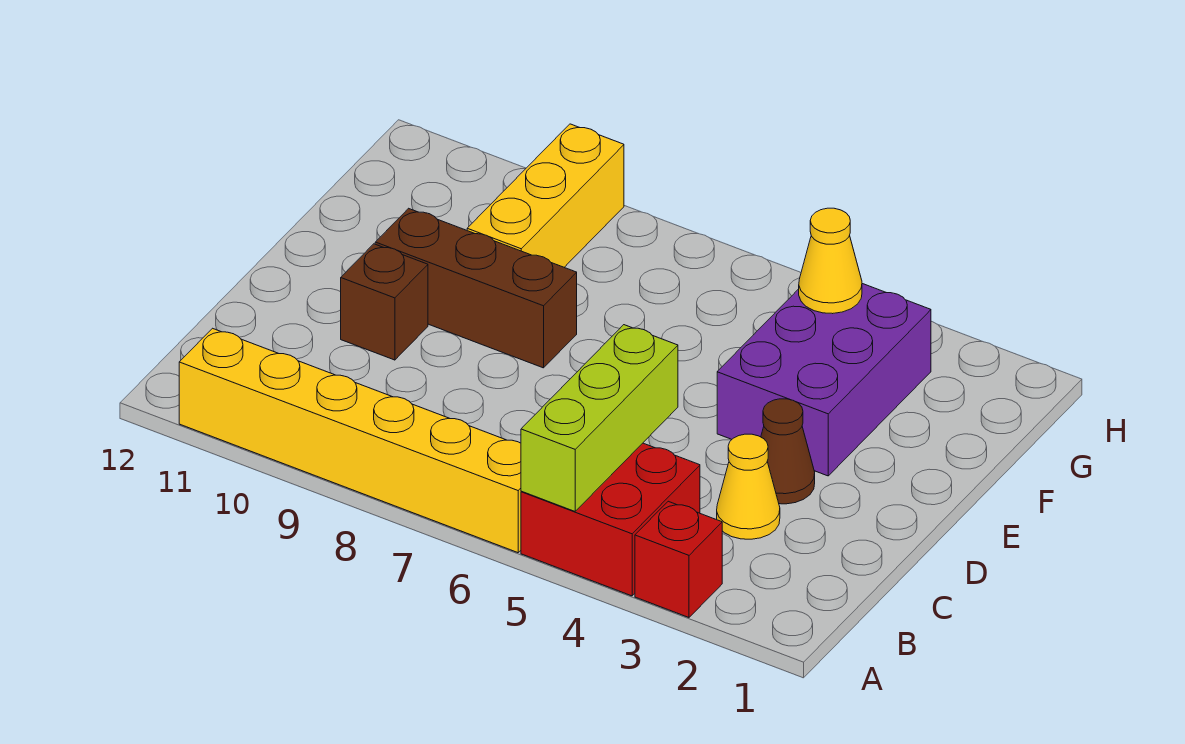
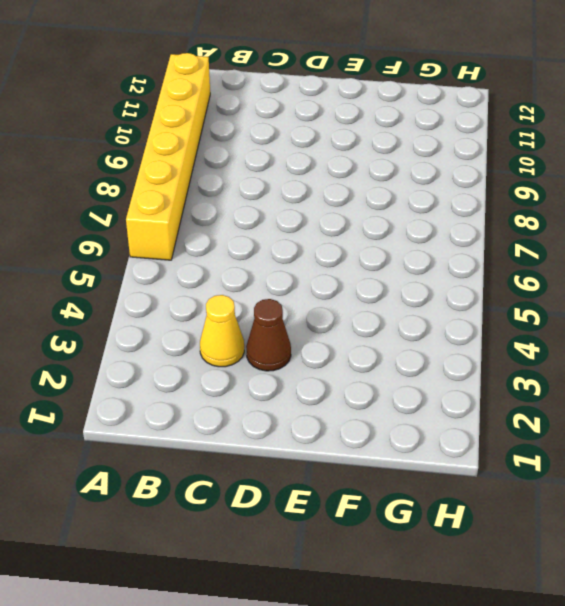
none -> red 1x1 brick [635,501,722,617]
none -> red 2x2 brick [521,443,700,596]

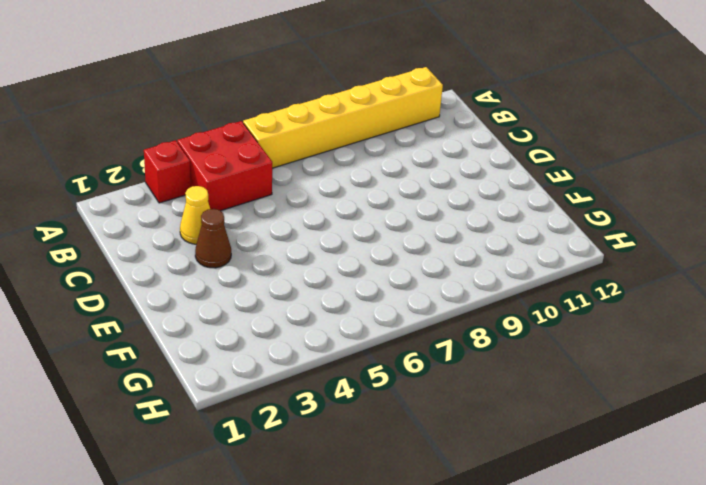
none -> brown 1x1 brick [341,244,428,360]
none -> purple 2x3 brick [717,284,931,476]

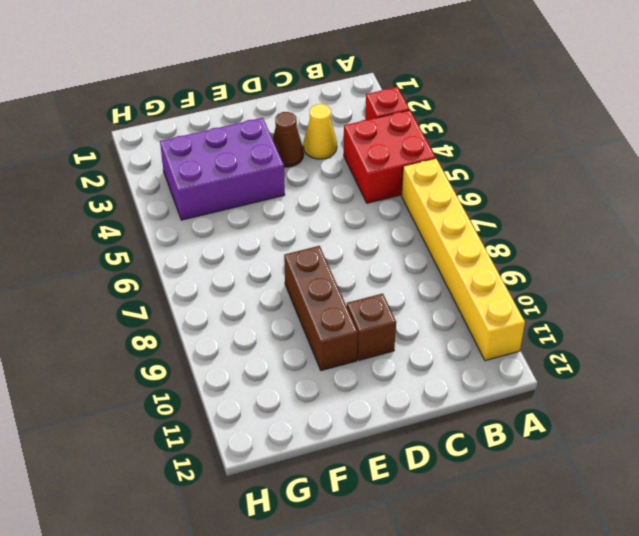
none -> yellow 1x3 brick [467,124,624,267]
none -> lime 1x3 brick [521,325,678,511]

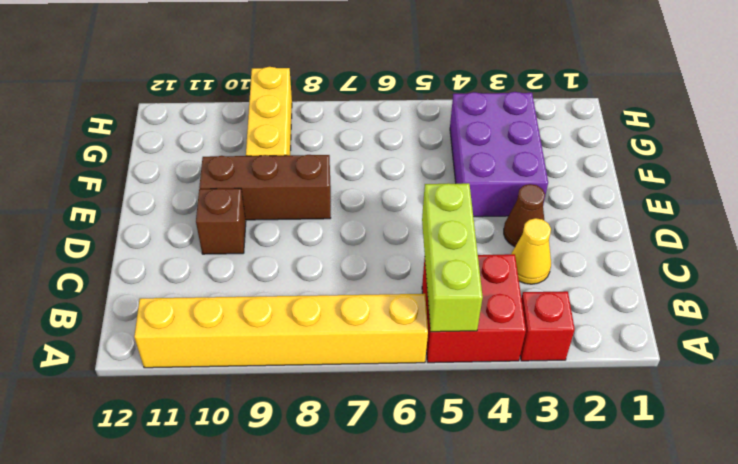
none -> yellow 1x1 cone [799,208,862,314]

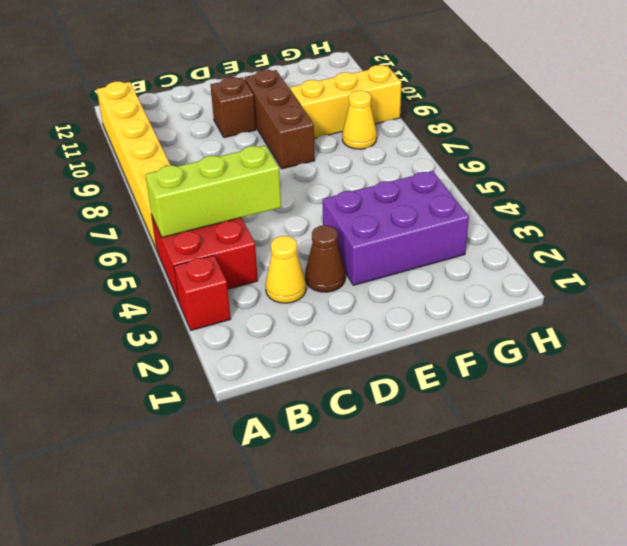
yellow 1x1 cone [342,90,377,149] -> yellow 1x1 cone moved to [799,208,862,314]

